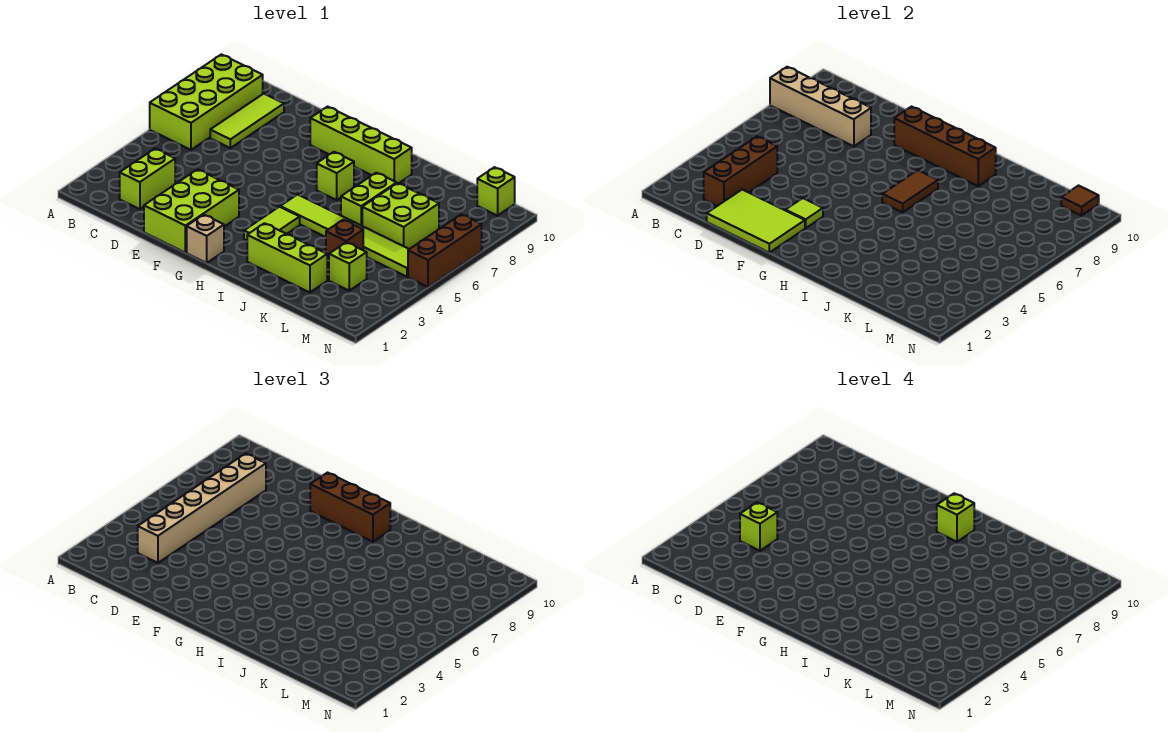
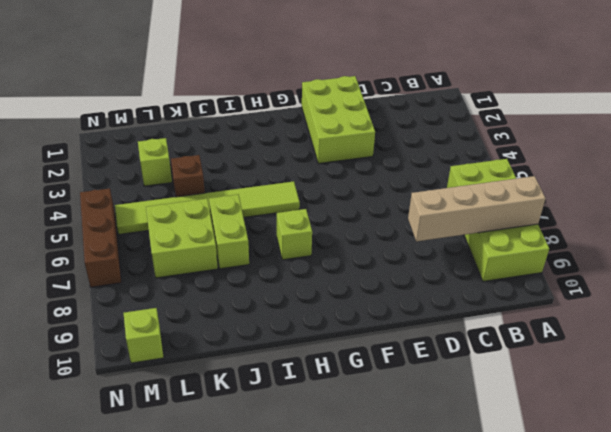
none -> lime 1x2 brick [120,149,175,209]
none -> lime 1x3 tile [210,94,284,148]
none -> lime 1x4 brick [310,107,412,183]

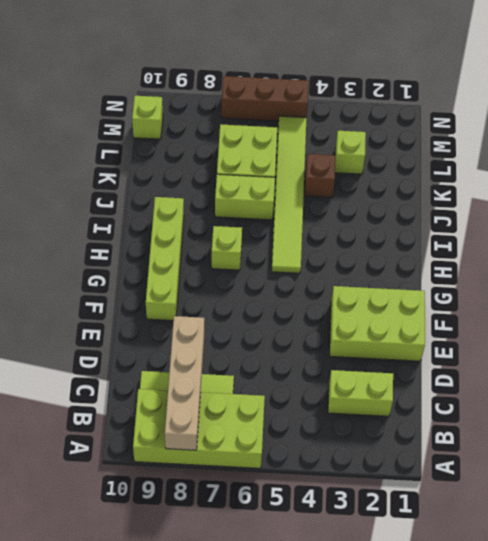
none -> tan 1x1 brick [187,215,224,263]
none -> lime 1x2 tile [244,207,300,241]
none -> lime 1x3 brick [247,223,327,292]

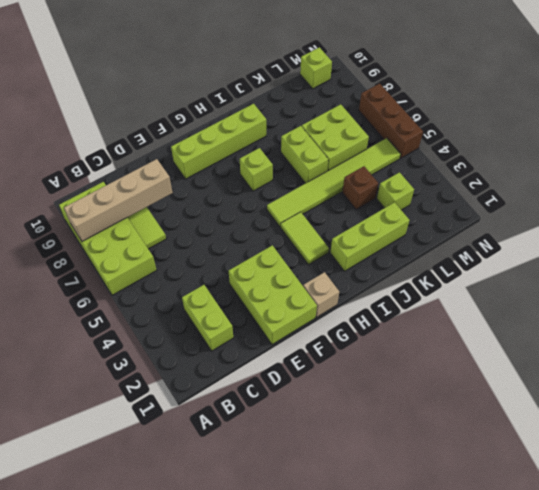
none -> brown 1x3 brick [704,136,777,206]
none -> lime 2x3 tile [707,190,805,253]
none -> lime 1x1 tile [786,198,823,228]

